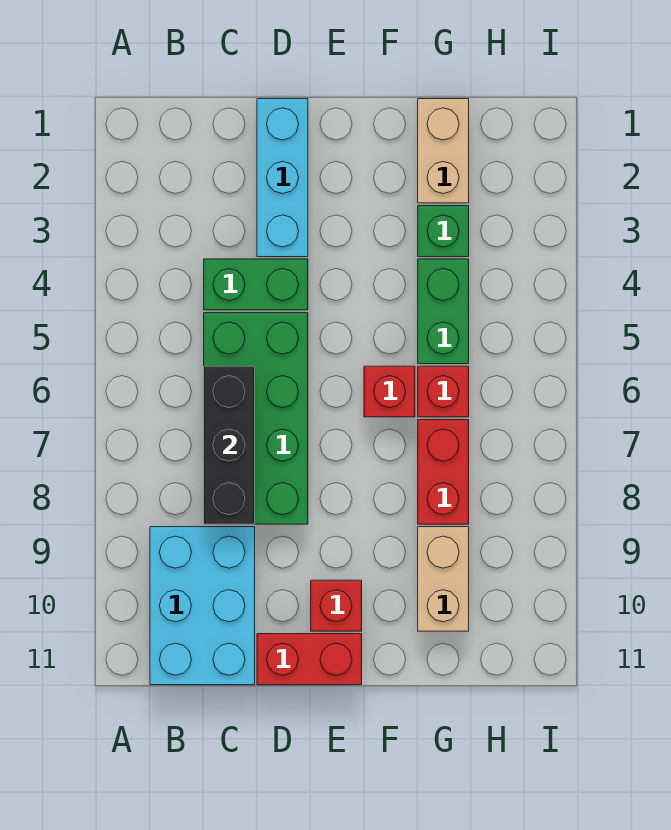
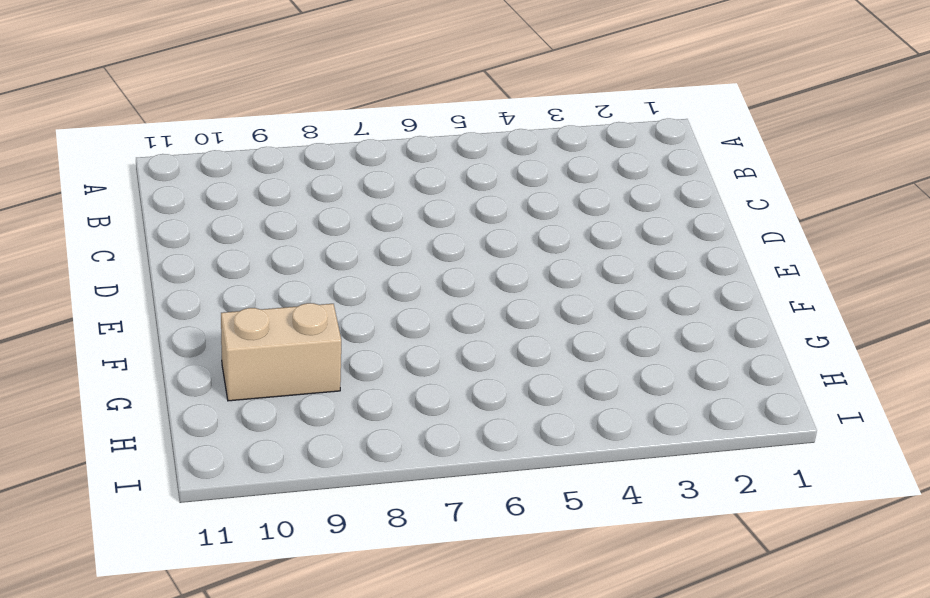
none -> cyan 2x3 brick [150,527,255,685]
none -> green 1x2 brick [204,259,308,310]
none -> green 2x4 brick [204,313,308,524]

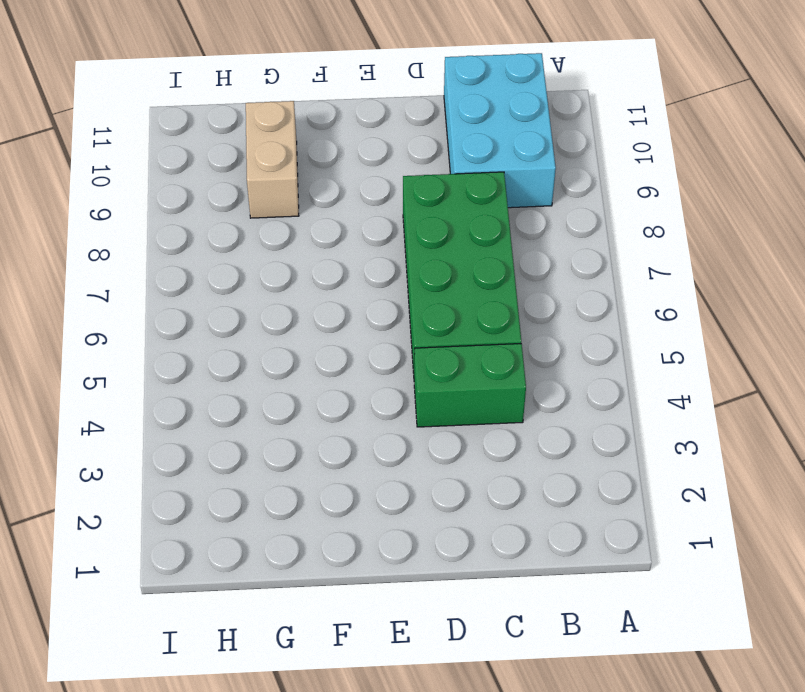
none -> cyan 1x3 brick [257,99,308,257]
none -> red 1x2 brick [257,634,362,685]
none -> red 1x1 brick [311,580,362,631]

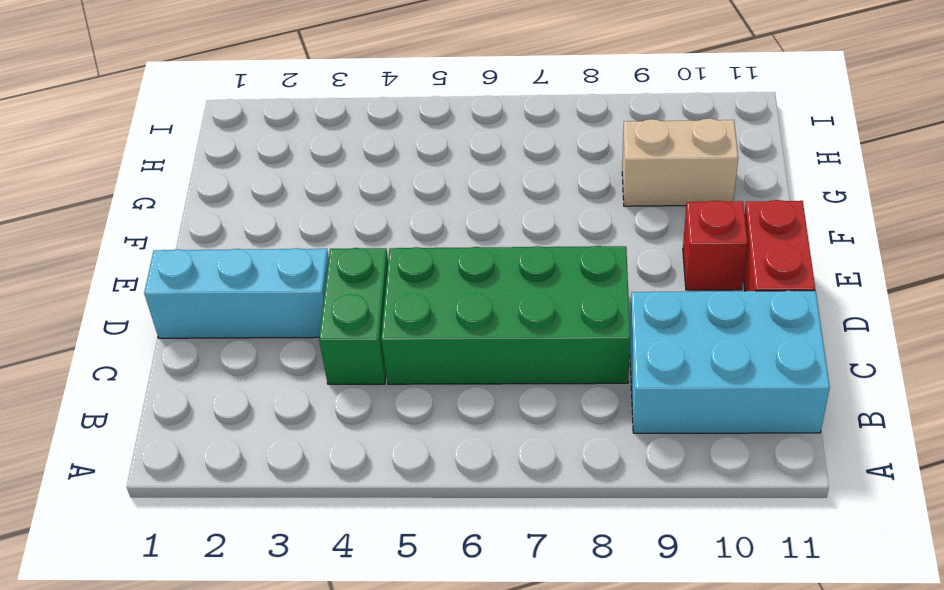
none -> red 1x1 brick [364,366,415,417]
none -> tan 1x2 brick [418,99,469,203]
none -> green 1x1 brick [418,206,469,257]

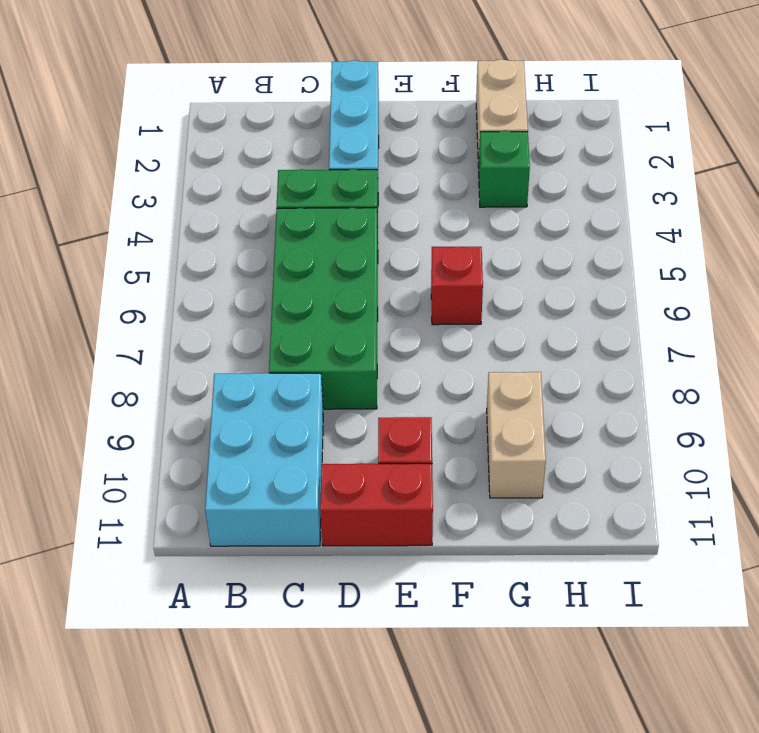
none -> green 1x2 brick [418,259,469,364]
none -> red 1x1 brick [418,366,469,417]
none -> red 1x2 brick [418,420,469,524]

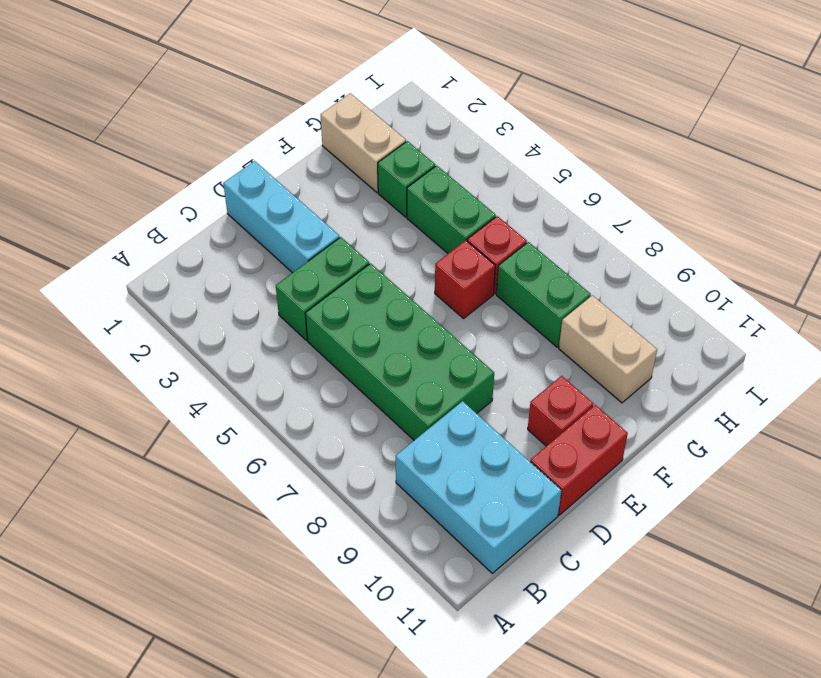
green 1x2 brick [496,242,591,347] -> red 1x2 brick [418,420,469,524]
none -> black 1x3 brick [204,366,255,524]

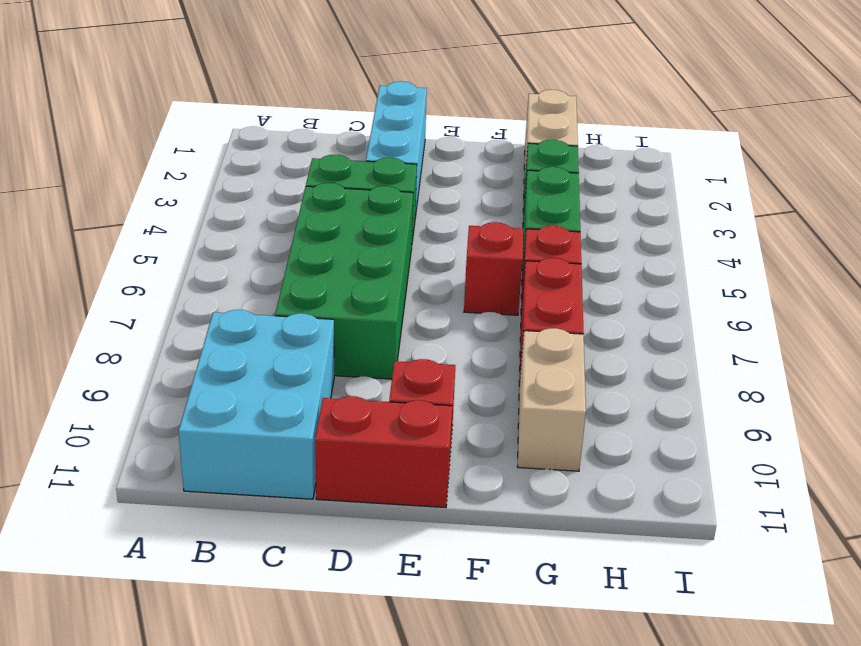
none -> black 1x3 brick [204,366,255,524]

